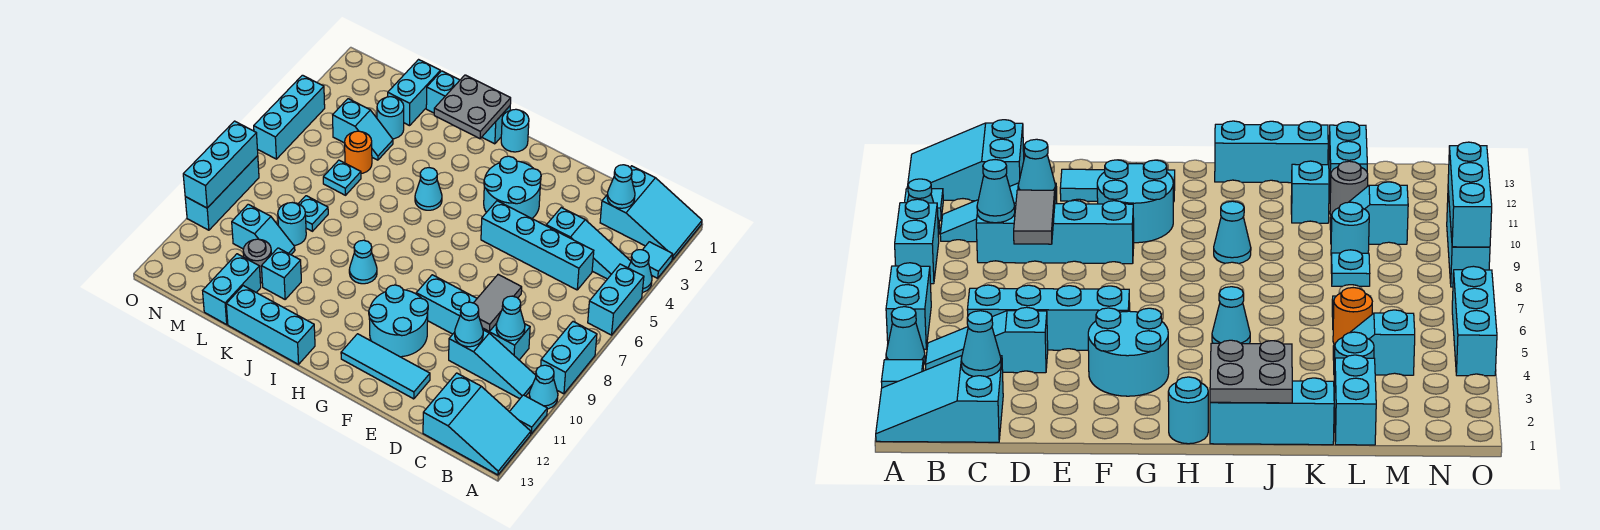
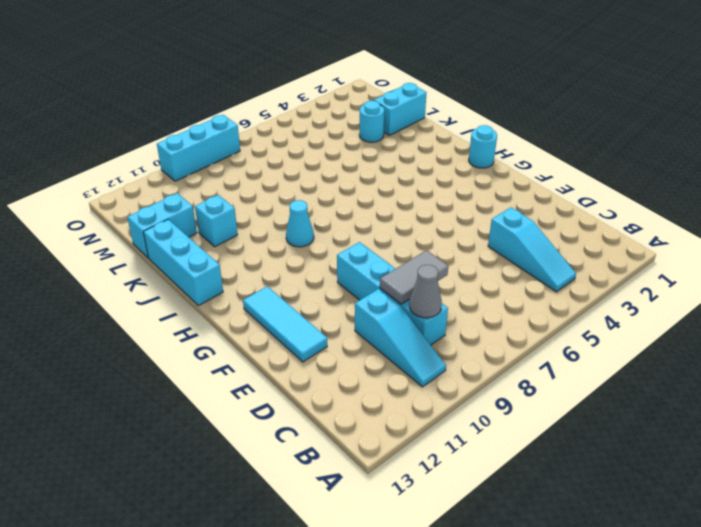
grey 1x1 cone [409,265,442,318] -> cyan 1x1 cone [496,296,525,341]
none -> cyan 2x3 slope [600,166,702,260]
none -> cyan 1x1 tile [643,242,673,278]
none -> cyan 1x1 cone [628,250,652,292]
none -> cyan 1x2 brick [588,264,644,335]

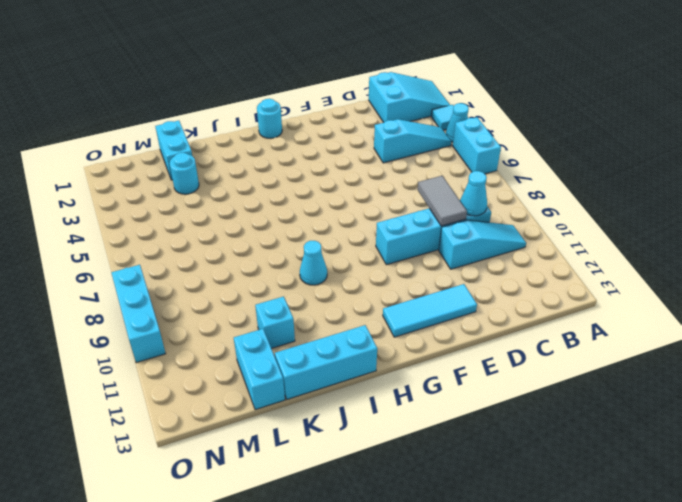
none -> cyan 1x2 brick [541,322,597,394]
none -> cyan 1x1 cone [529,365,558,409]
none -> cyan 1x1 tile [510,395,547,434]
none -> cyan 2x3 slope [423,373,531,475]

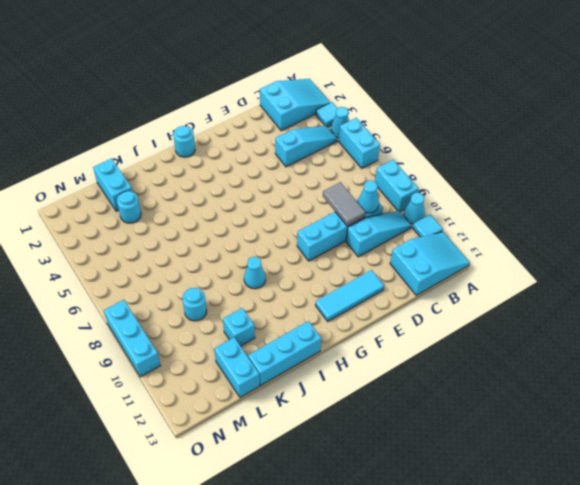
none -> cyan 1x4 brick [481,201,594,290]
none -> cyan 2x2 round brick [484,156,541,218]
none -> cyan 2x2 round brick [369,285,428,357]
none -> cyan 1x3 brick [426,71,510,144]

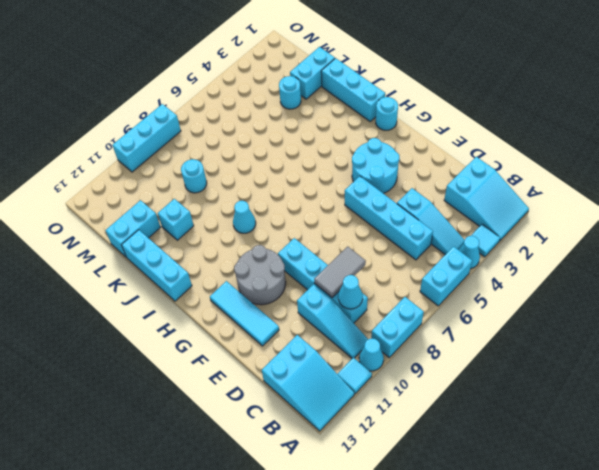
grey 2x2 round brick [234,245,286,305] -> cyan 2x2 round brick [369,285,428,357]
none -> cyan 1x1 cone [415,168,442,210]
none -> cyan 1x2 slope [333,99,393,160]
none -> orange 1x1 round brick [345,131,372,174]
none -> cyan 1x1 plate [323,160,361,195]

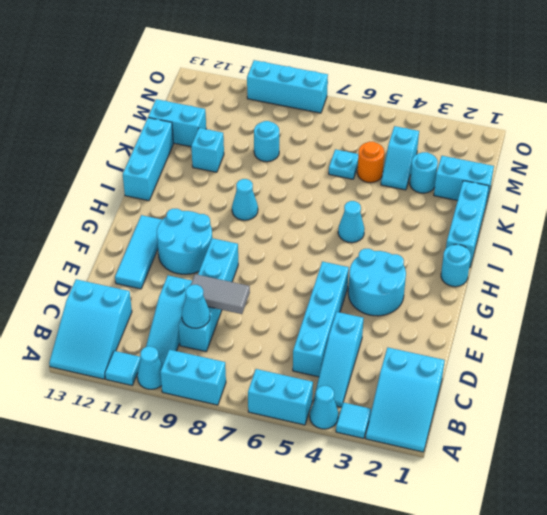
none -> cyan 1x1 plate [298,196,328,231]
none -> cyan 1x2 slope [232,204,295,255]
none -> grey 1x1 round brick [243,239,272,282]
none -> cyan 1x3 brick [254,75,325,159]

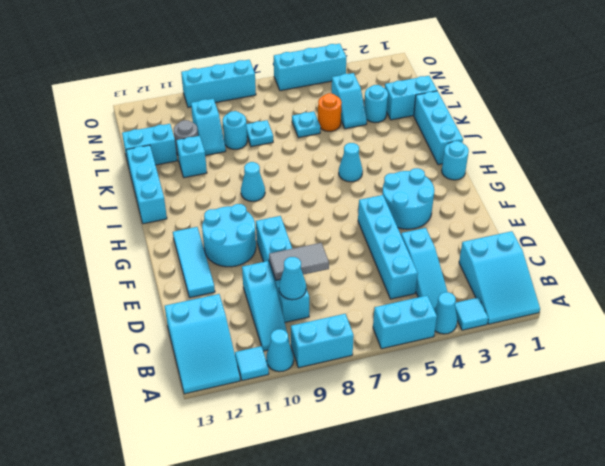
none -> cyan 1x1 cone [607,165,635,208]
none -> cyan 1x1 cone [455,302,483,347]
none -> grey 2x2 plate [434,75,511,139]
none -> cyan 1x3 brick [183,121,258,208]

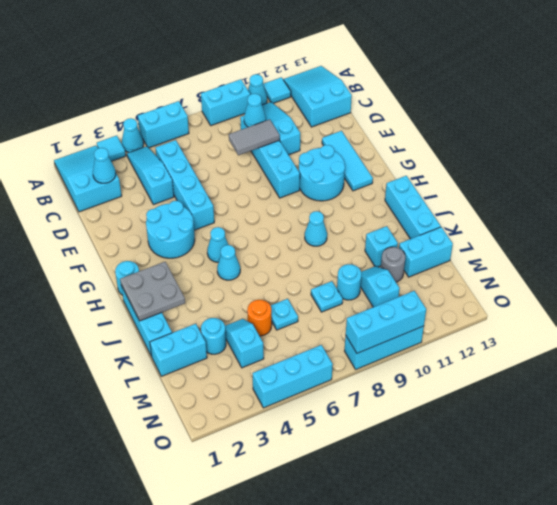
cyan 1x1 cone [207,227,228,262] -> cyan 1x1 cone moved to [455,302,483,347]

